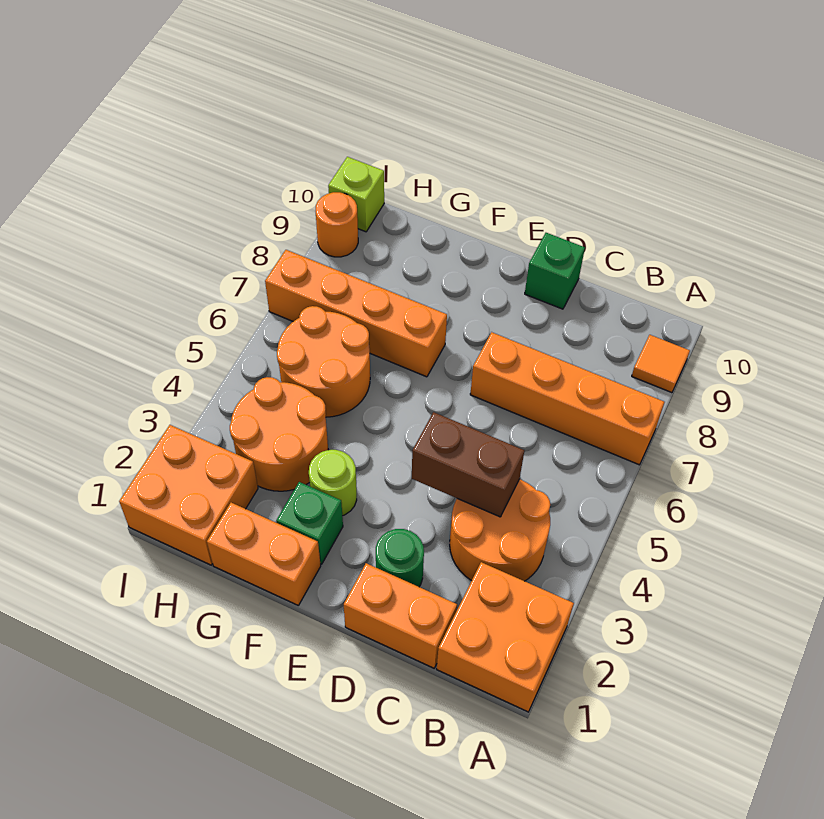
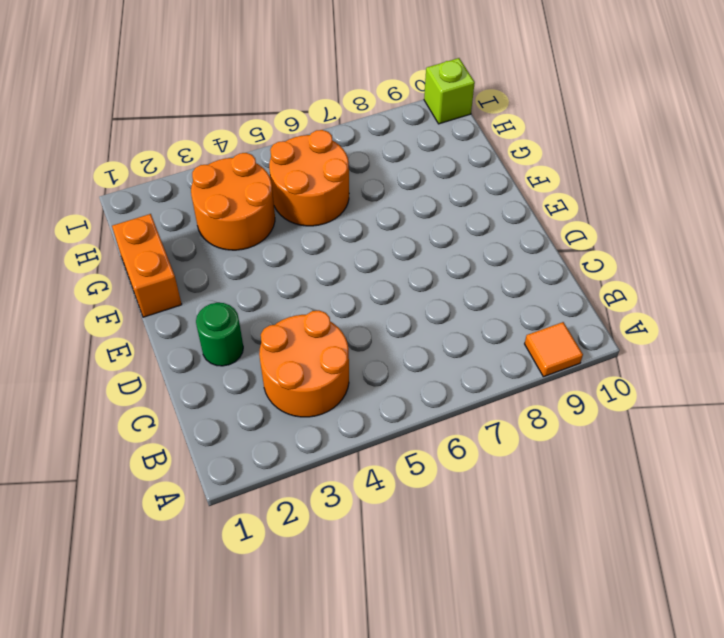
none -> orange 2x2 brick [437,562,574,712]
none -> orange 1x4 brick [470,332,664,465]
none -> orange 1x2 brick [344,563,457,668]

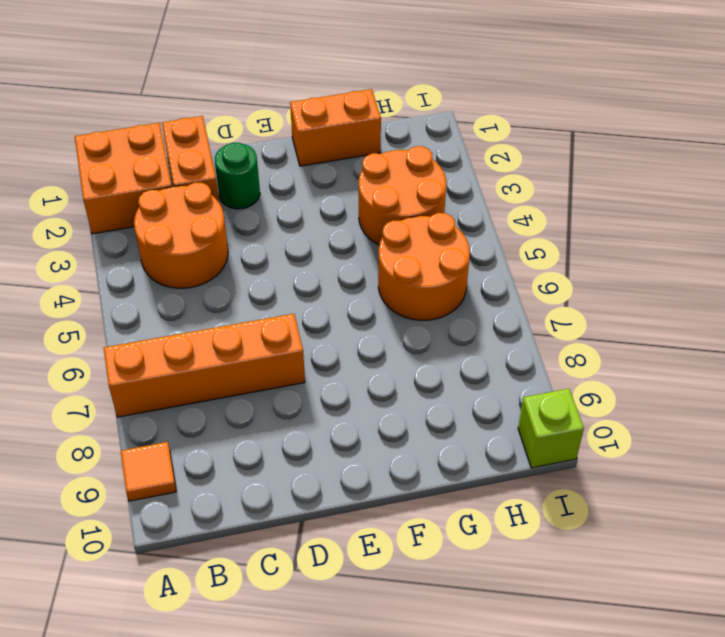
orange 1x2 brick [162,116,219,202] -> orange 1x2 brick turned to [344,563,457,668]
none -> green 1x1 brick [525,233,585,309]
none -> green 1x1 brick [276,482,343,564]
none -> lime 1x1 round brick [309,450,357,516]

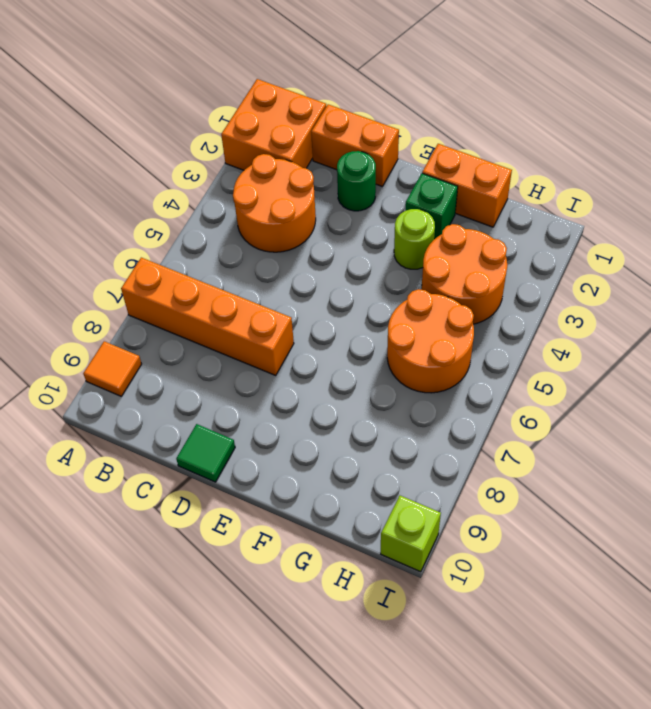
green 1x1 tile [176,424,235,482] -> green 1x1 brick [525,233,585,309]
none -> orange 1x4 brick [265,250,447,377]
none -> orange 2x2 brick [119,425,258,565]
none -> orange 1x1 round brick [316,192,358,257]

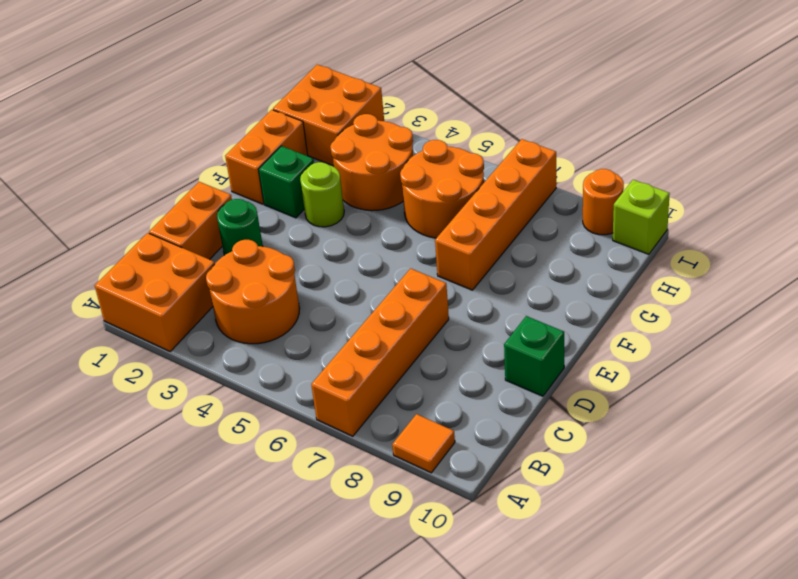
none -> brown 1x2 brick [412,412,524,517]

